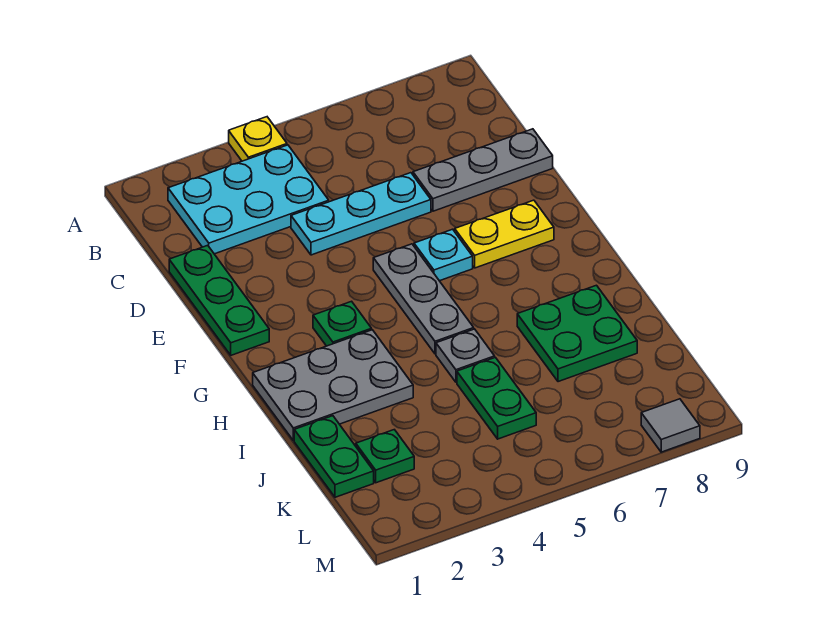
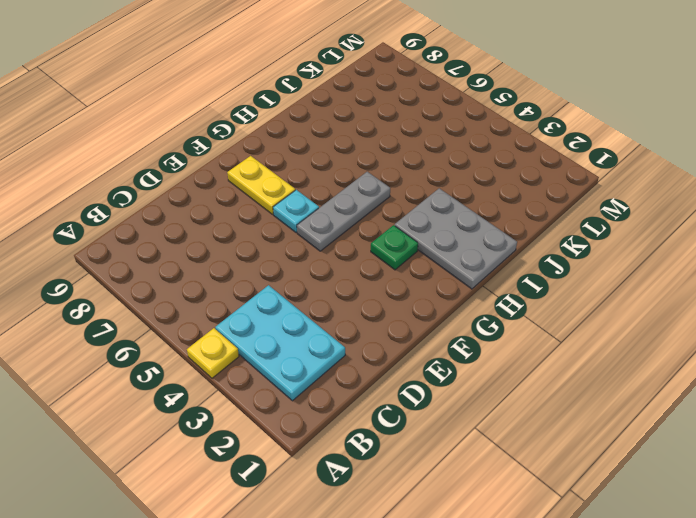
none -> green 1x3 plate [169,245,269,355]
none -> cyan 1x3 plate [291,173,431,255]
none -> grey 1x3 plate [413,129,553,211]

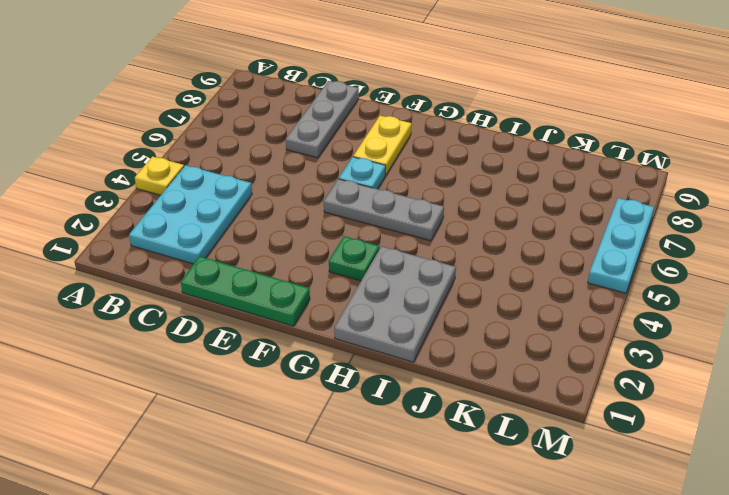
cyan 1x3 plate [588,198,654,293] -> cyan 1x3 plate moved to [291,173,431,255]
none -> grey 1x1 plate [436,329,495,382]
none -> green 2x2 plate [517,285,637,382]
none -> green 1x2 plate [294,416,374,497]

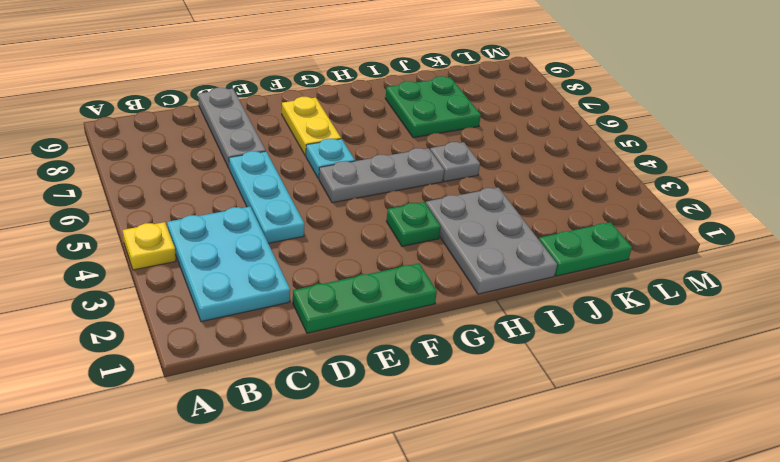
none -> green 1x2 plate [457,357,536,439]
none -> green 1x1 plate [356,430,414,483]
none -> grey 1x1 tile [641,399,700,452]

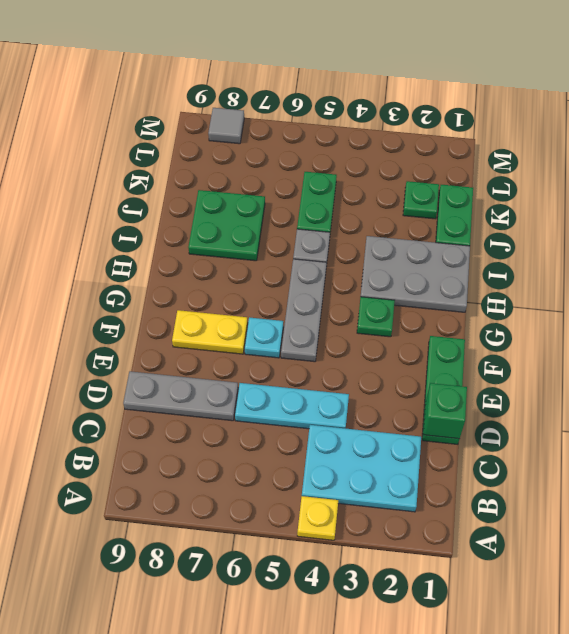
green 1x1 brick [423,383,467,439] -> none

